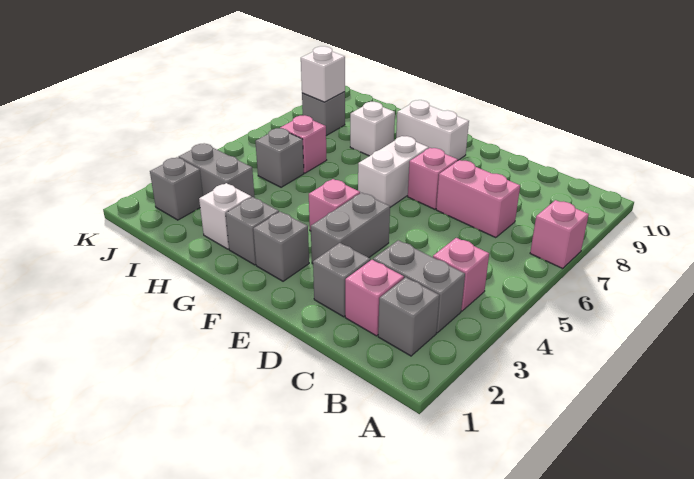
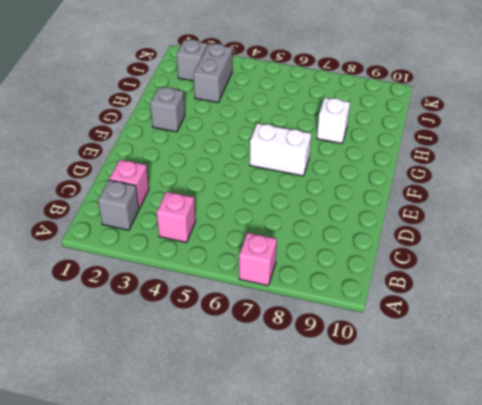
none -> grey 1x2 brick [373,240,465,333]
none -> pink 1x2 brick [436,160,520,238]
none -> grey 1x1 brick [313,243,370,317]

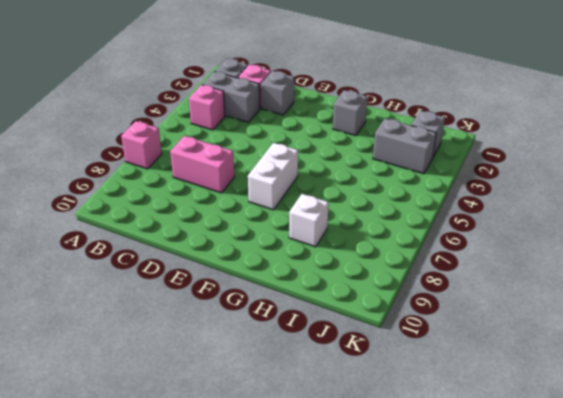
none -> grey 1x2 brick [311,193,390,264]
none -> pink 1x1 brick [408,148,458,209]
none -> grey 1x1 brick [253,212,309,281]

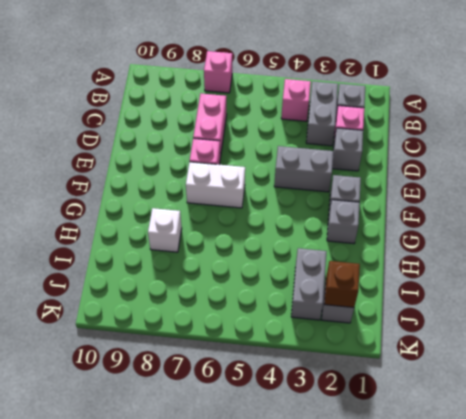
brown 1x1 brick [324,261,360,307] -> none
none -> pink 1x1 brick [309,179,360,231]
none -> white 1x2 brick [396,100,469,160]
none -> white 1x1 brick [199,183,251,249]

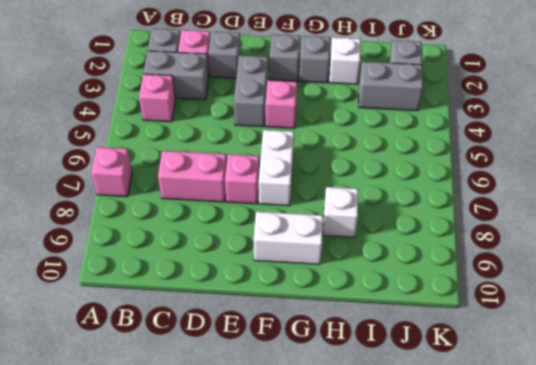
none -> grey 1x1 brick [255,128,304,187]
none -> pink 1x1 brick [280,115,327,173]
none -> grey 1x1 brick [302,92,345,136]

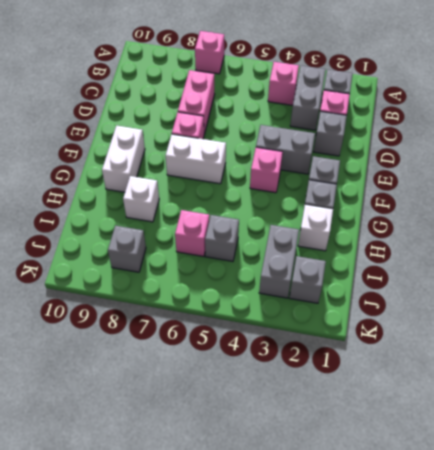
none -> white 1x1 brick [301,46,345,102]

